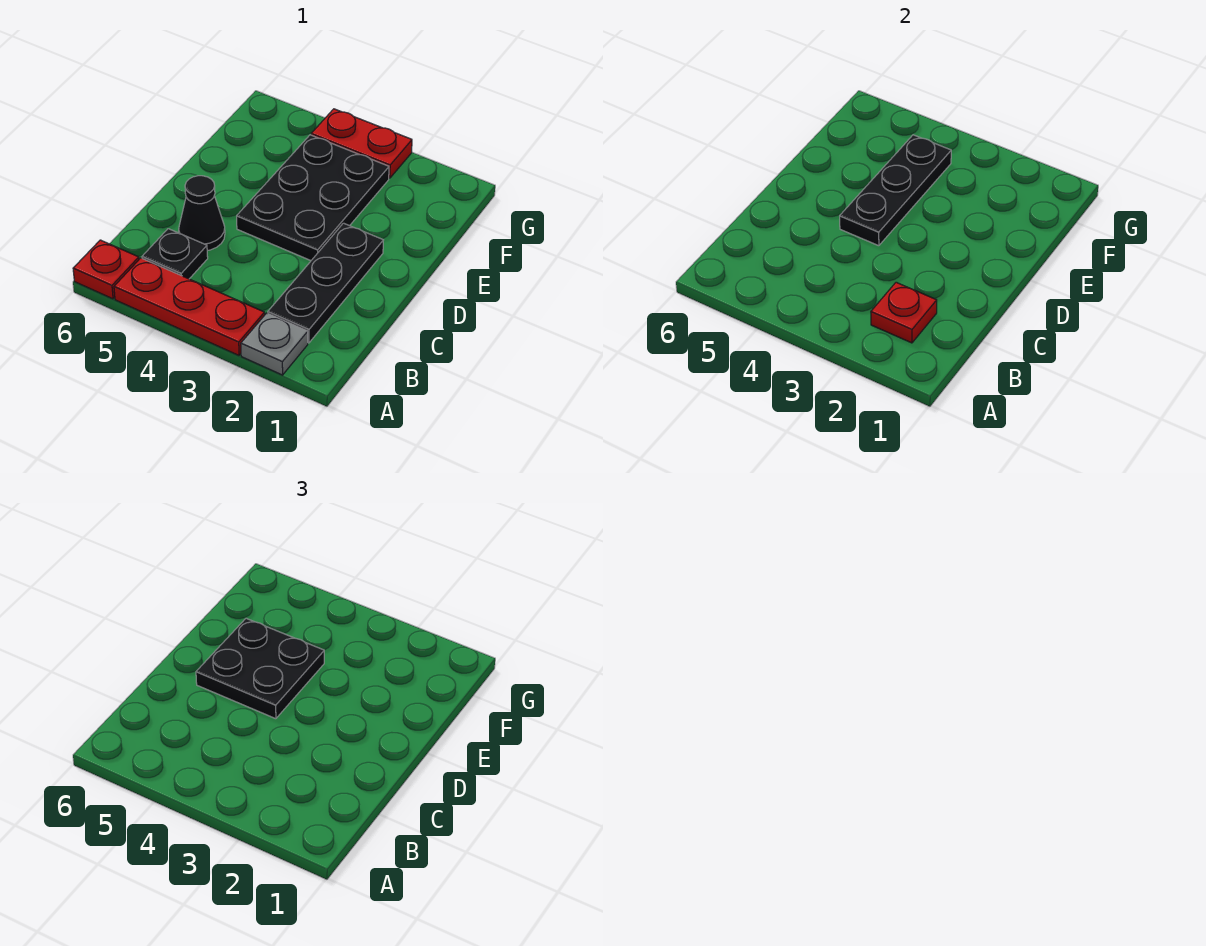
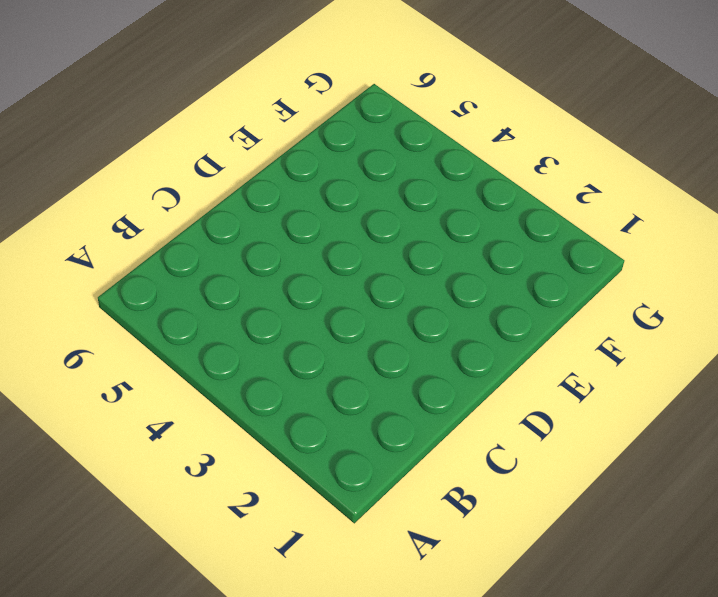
none -> grey 1x1 plate [241,313,308,375]
none -> red 1x3 plate [114,258,265,355]

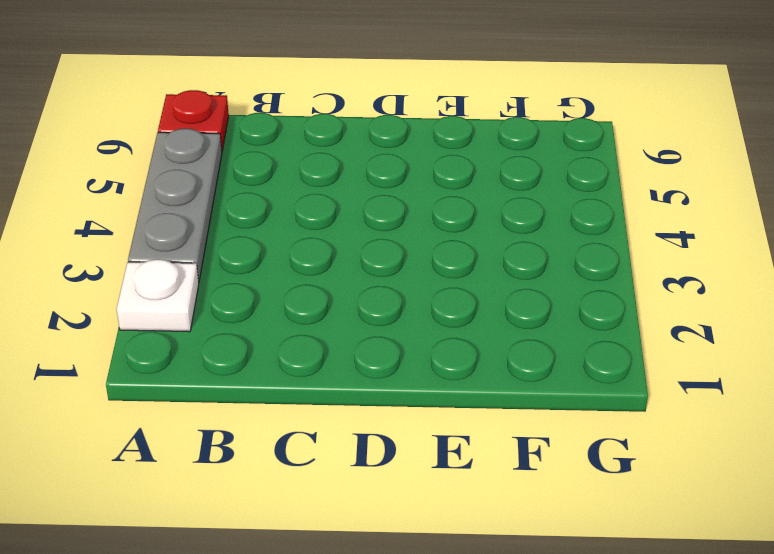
white 1x1 plate [117,259,199,332] -> grey 1x1 plate [241,313,308,375]
grey 1x3 plate [128,129,222,282] -> red 1x3 plate [114,258,265,355]
none -> black 1x3 plate [268,223,383,343]
none -> black 1x1 plate [142,229,208,279]

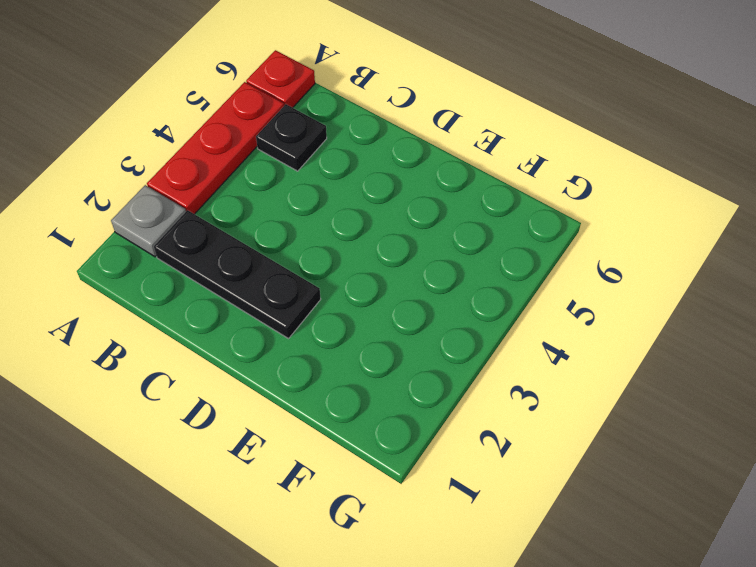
none -> black 1x1 cone [179,176,225,251]
none -> black 2x3 plate [237,135,389,261]

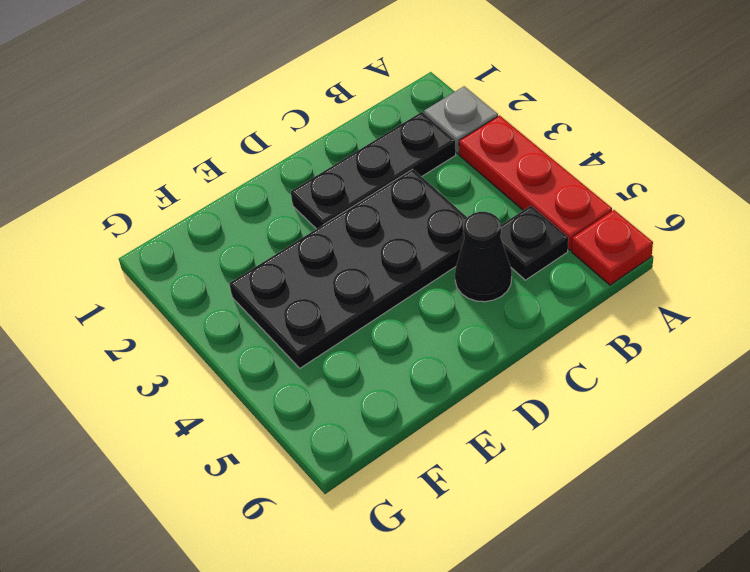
black 2x4 plate [229,169,467,368] -> black 2x3 plate [237,135,389,261]
none -> red 1x2 plate [311,109,412,178]
none -> red 1x1 plate [871,282,937,343]

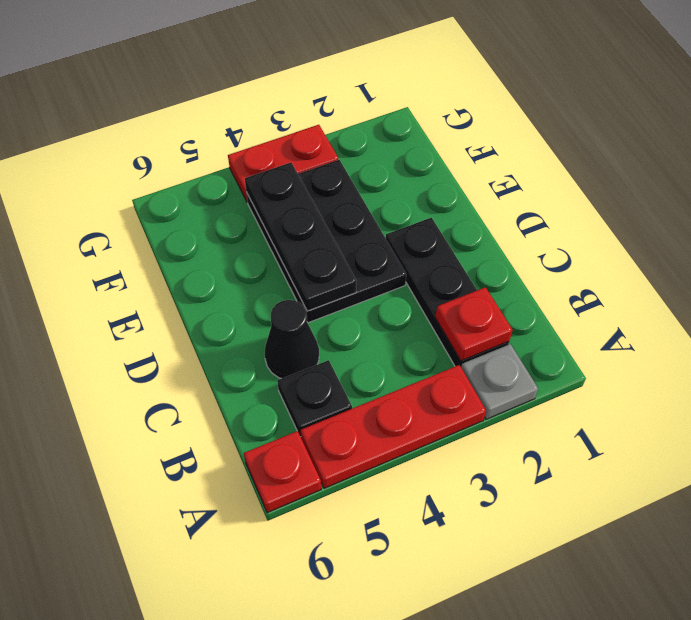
none -> black 2x2 plate [196,618,324,719]

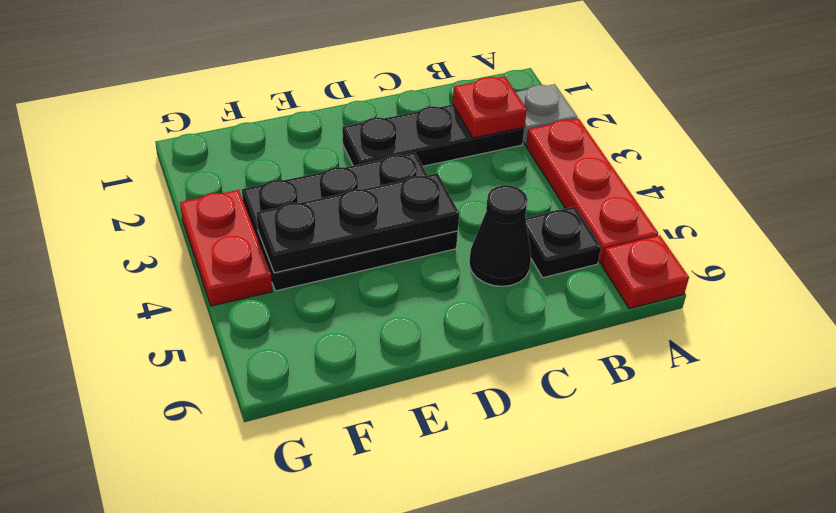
none -> black 2x2 plate [196,618,324,719]

